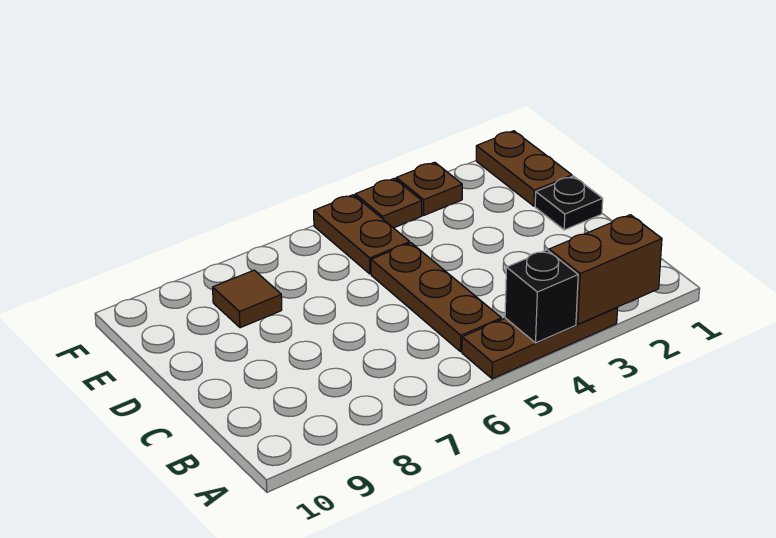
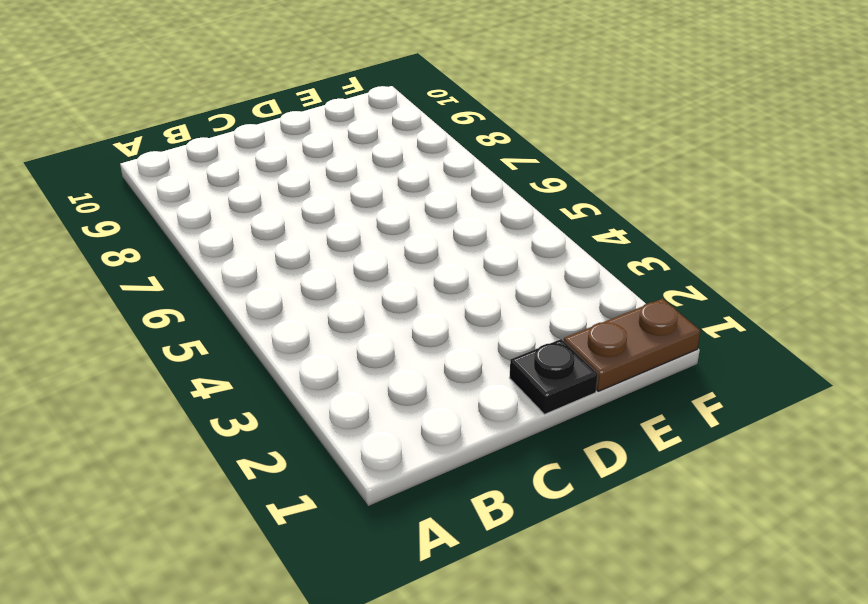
none -> brown 1x3 plate [462,307,618,379]
none -> brown 1x3 plate [371,243,501,352]

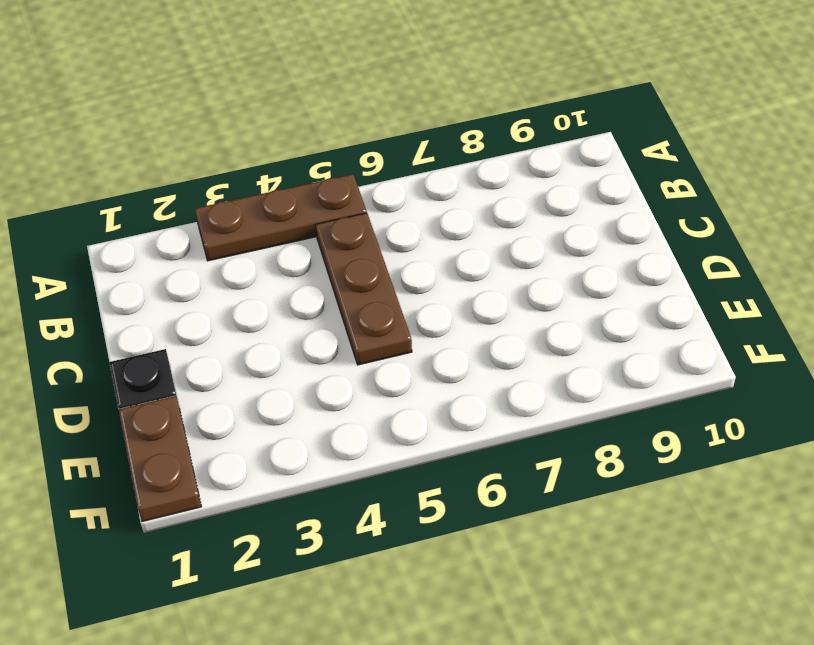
none -> brown 1x2 plate [314,195,410,274]
none -> brown 1x1 tile [213,270,282,328]

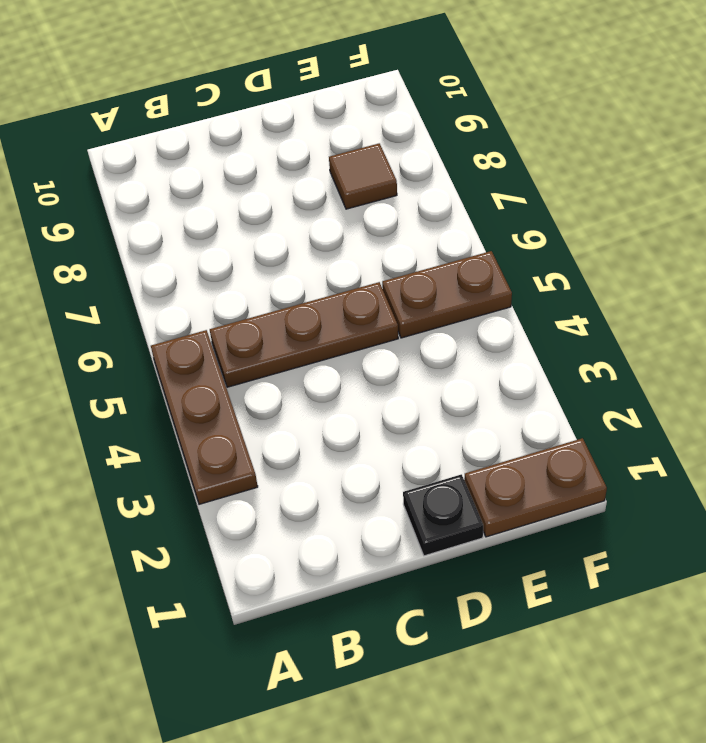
none -> brown 1x1 plate [396,162,462,215]
none -> brown 1x1 plate [355,178,422,228]

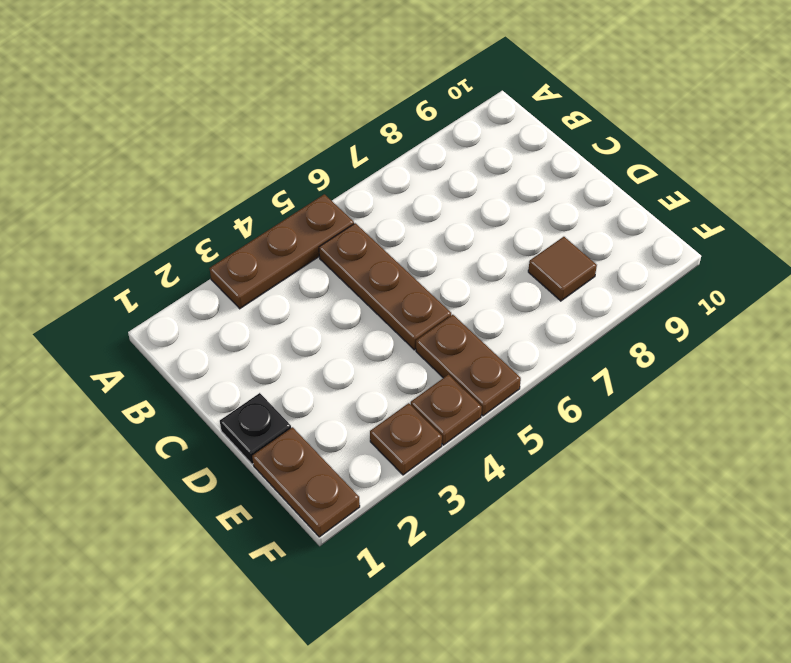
none -> brown 1x2 brick [549,215,662,324]
none -> black 1x1 brick [505,250,578,343]

